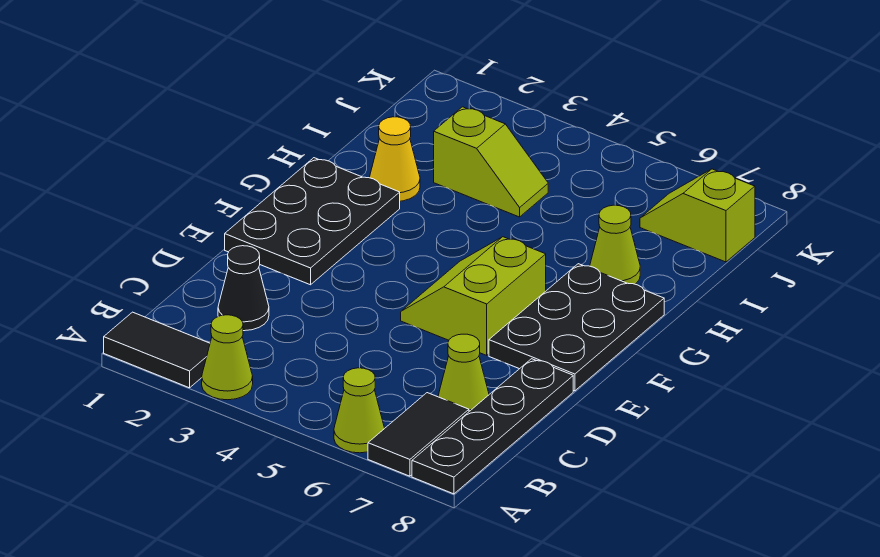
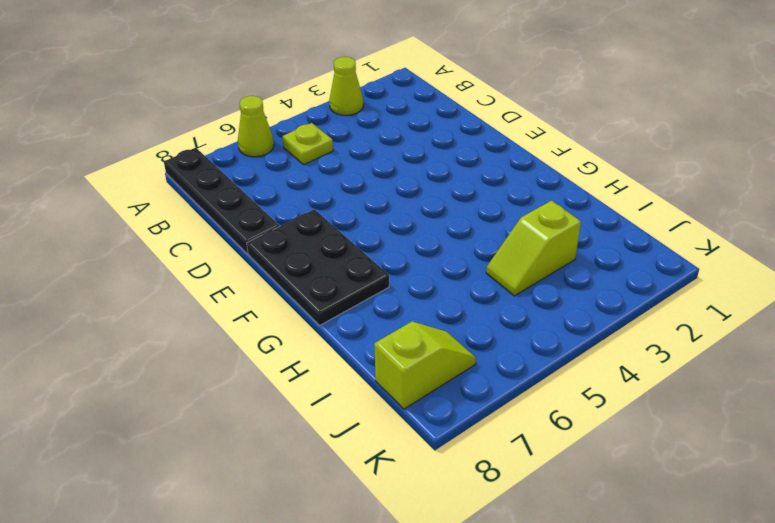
lime 1x1 plate [282,123,333,165] -> none
none -> black 1x2 tile [104,312,210,388]
none -> black 1x2 tile [368,393,469,476]
none -> black 1x1 cone [218,246,269,331]

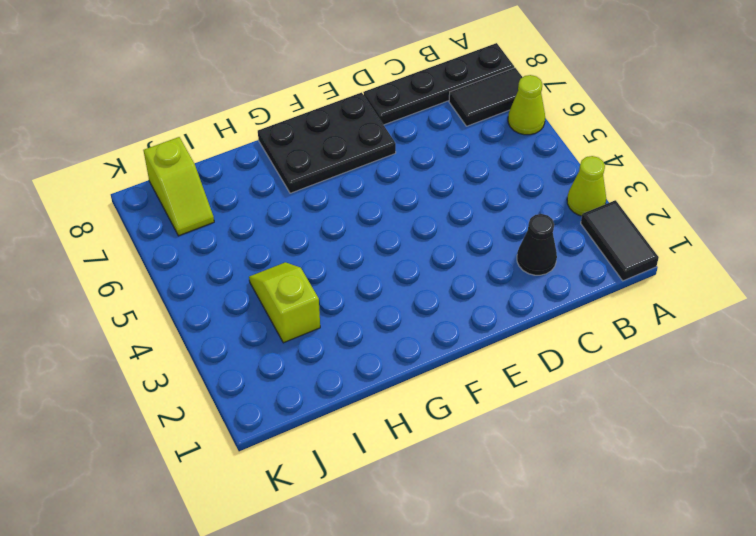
none -> lime 1x1 cone [438,334,489,411]
none -> black 2x3 plate [225,158,400,285]
none -> lime 2x2 slope [401,237,546,355]

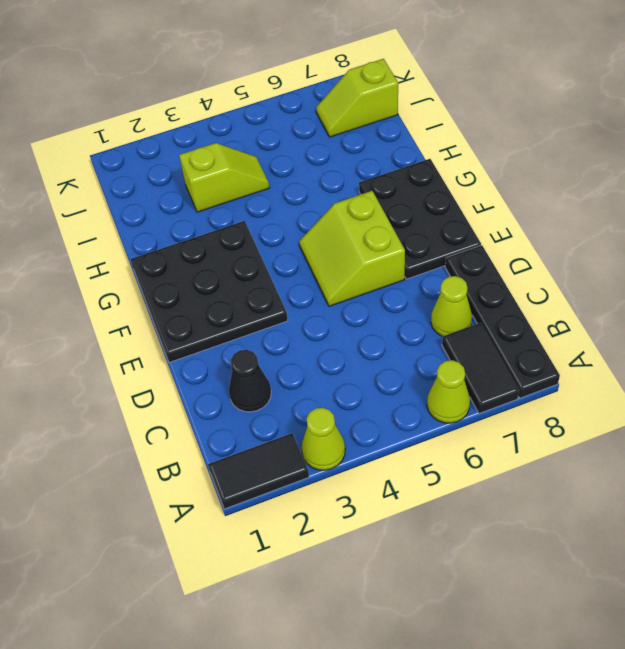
black 3x3 plate [131,221,288,363] -> black 2x3 plate [225,158,400,285]
none -> yellow 1x1 cone [370,117,420,201]
none -> lime 1x1 cone [590,205,640,284]

